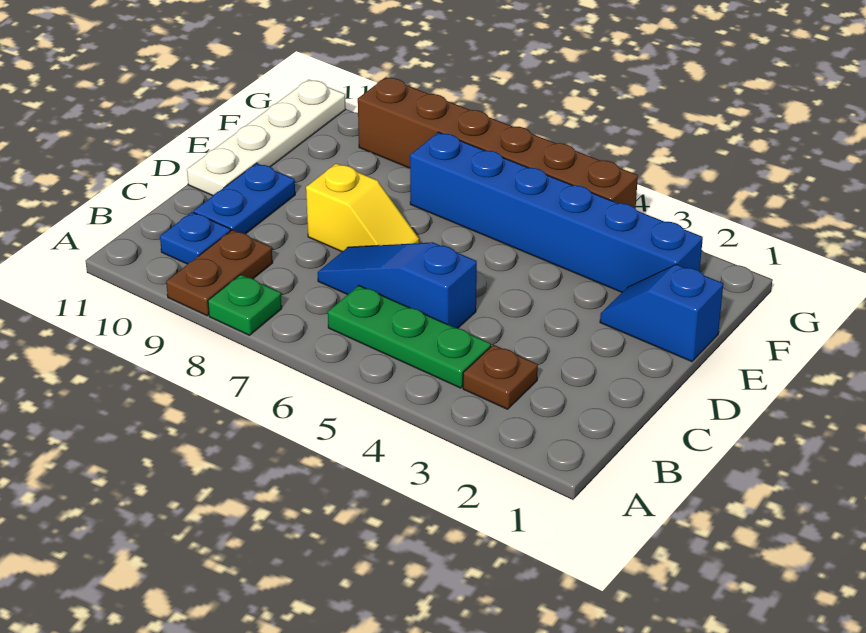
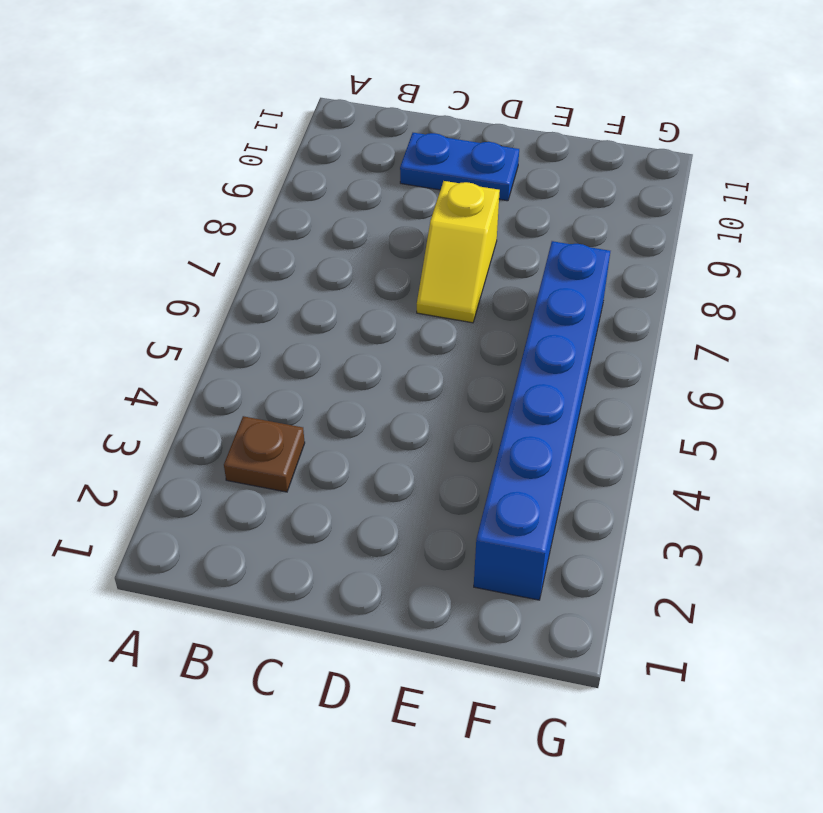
none -> green 1x1 plate [208,275,282,335]
none -> brown 1x2 plate [166,230,273,316]
none -> green 1x3 plate [328,286,491,388]

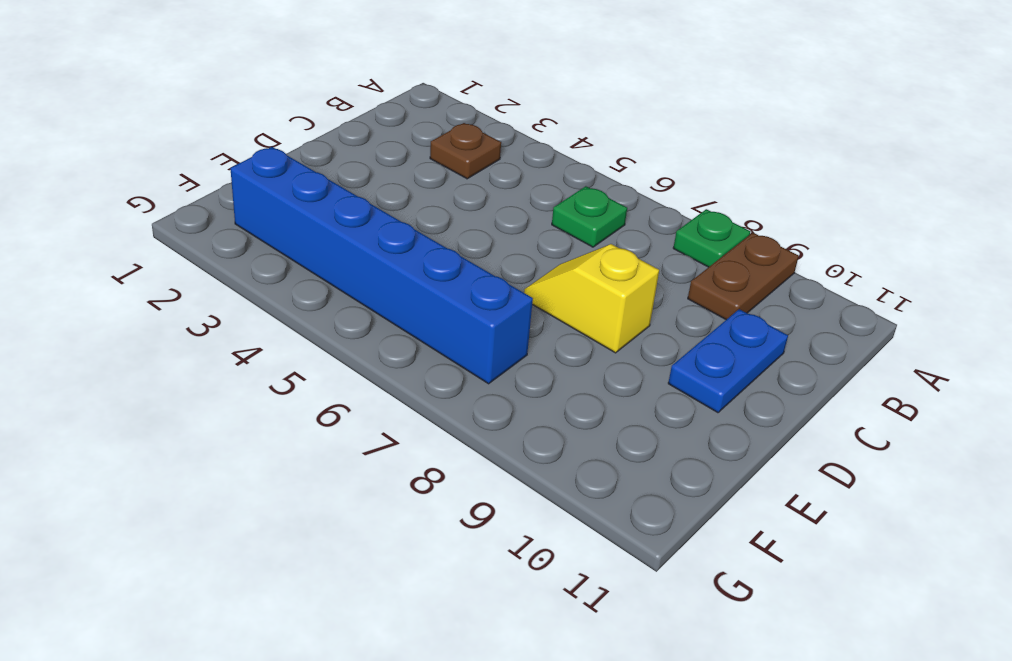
green 1x1 plate [552,186,627,247] -> green 1x3 plate [328,286,491,388]
none -> blue 1x1 plate [160,212,231,264]
none -> blue 1x3 slope [318,242,477,328]
none -> white 1x4 plate [187,80,346,196]

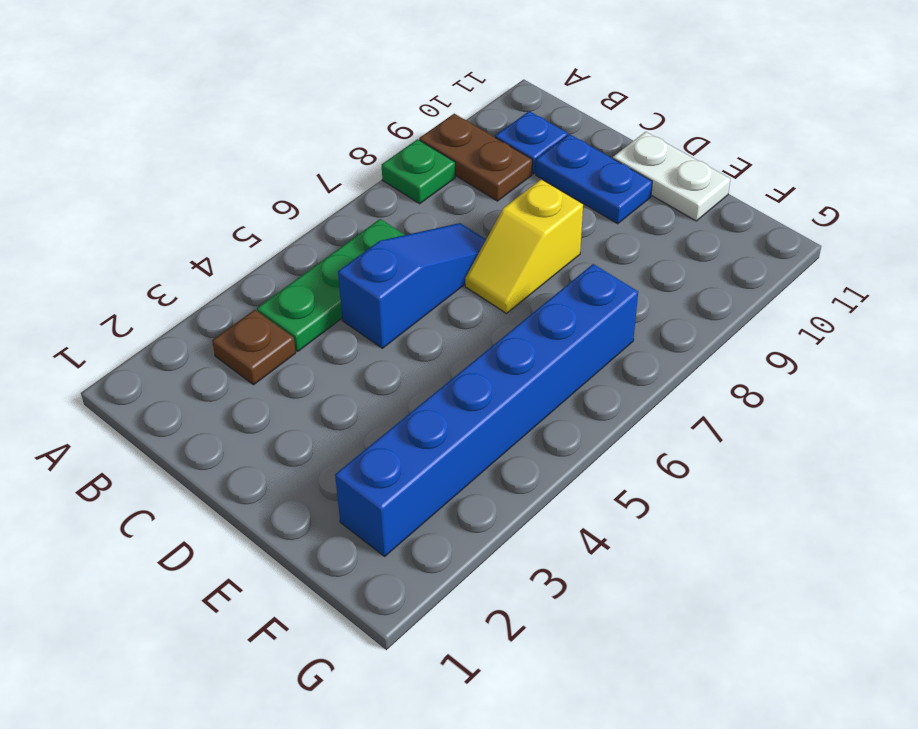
white 1x2 plate [613,132,730,221] -> white 1x4 plate [187,80,346,196]
none -> blue 1x2 slope [600,264,723,362]
none -> brown 1x6 brick [358,77,638,209]

